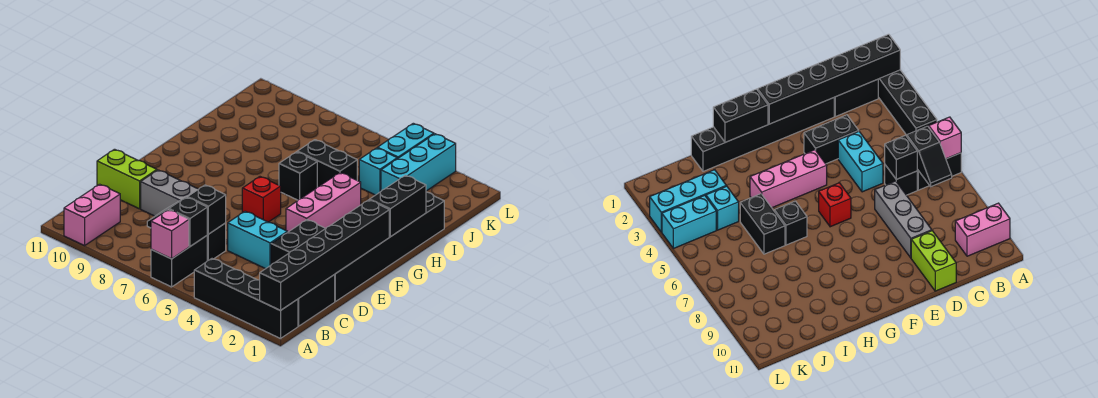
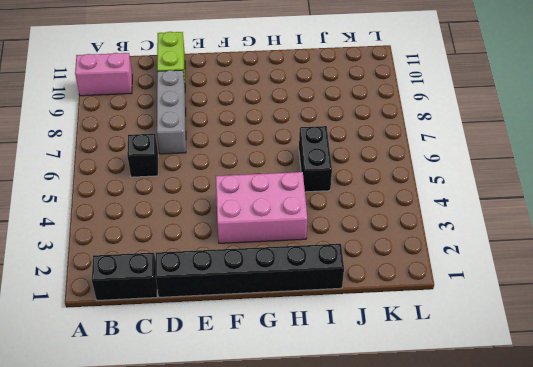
pink 2x3 brick [216,172,307,243] -> pink 1x3 brick [286,173,361,232]
none -> black 1x4 brick [194,259,298,339]
none -> black 1x2 brick [151,236,207,287]
none -> black 1x2 brick [271,220,326,265]

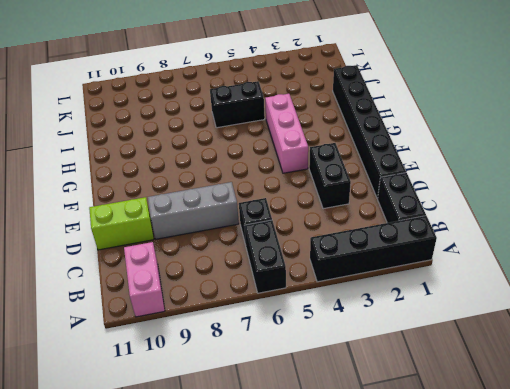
none -> cyan 1x2 brick [228,211,288,269]
none -> red 1x1 brick [242,177,281,222]
none -> black 1x1 brick [279,152,317,200]

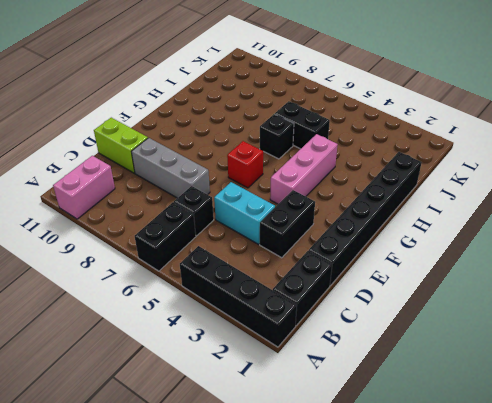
none -> cyan 1x3 brick [381,134,456,191]
none -> cyan 1x1 brick [359,148,397,195]
none -> cyan 1x2 brick [378,123,434,159]

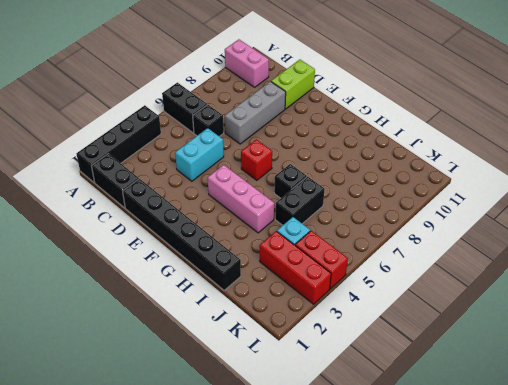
red 1x3 brick [260,231,331,304] -> cyan 1x3 brick [381,134,456,191]
red 1x2 brick [295,231,348,289] -> cyan 1x2 brick [378,123,434,159]
none -> black 1x2 brick [271,220,326,265]
none -> black 1x6 brick [260,200,389,310]
none -> pink 1x1 brick [151,210,189,259]

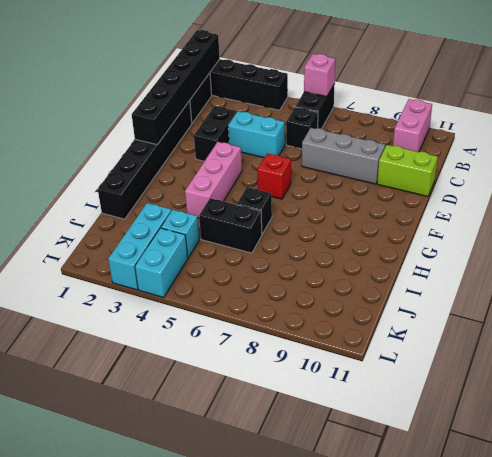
none -> black 1x2 slope [147,197,207,246]
none -> black 1x1 brick [188,185,226,234]
none -> black 1x2 brick [370,175,426,237]

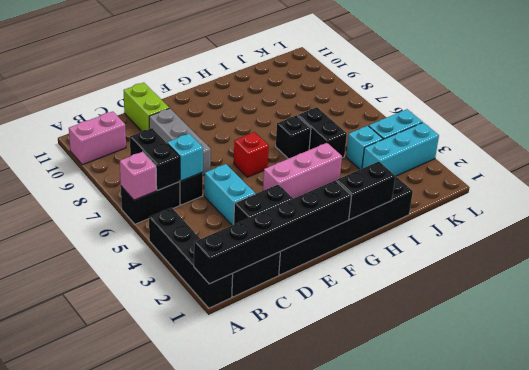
black 1x2 brick [130,128,180,190] -> black 1x2 slope [147,197,207,246]
cyan 1x1 brick [167,134,203,181] -> black 1x1 brick [188,185,226,234]

